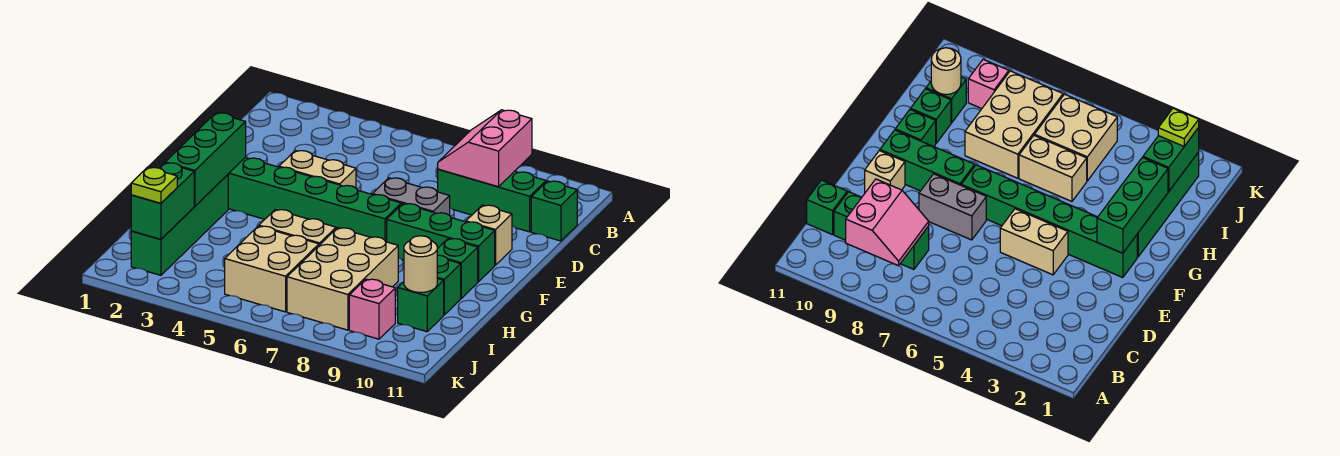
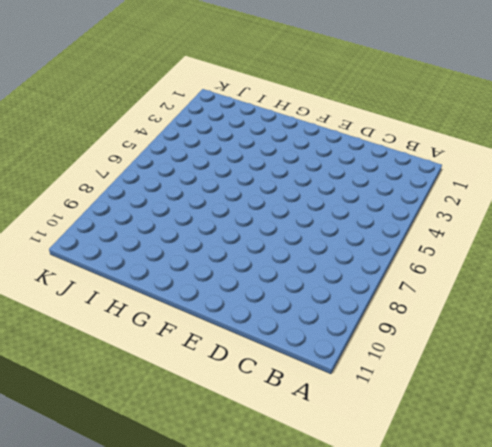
none -> green 1x3 brick [438,169,546,232]
none -> green 1x1 brick [531,181,577,241]
none -> tan 1x2 brick [279,150,356,188]

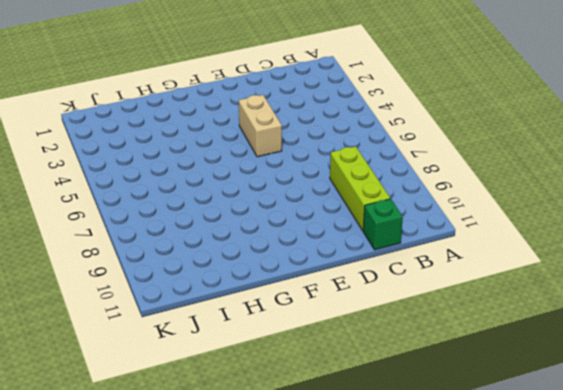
lime 1x3 brick [330,146,390,231] -> green 1x3 brick [438,169,546,232]
none -> grey 1x2 brick [372,178,450,215]
none -> tan 1x1 brick [466,205,512,265]
none -> green 1x6 brick [228,157,401,242]

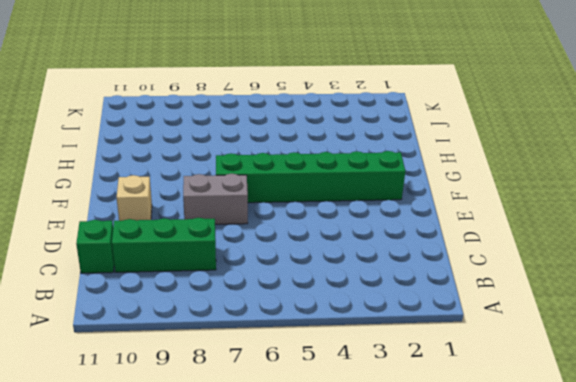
none -> tan 1x2 brick [279,150,356,188]
none -> green 1x3 brick [387,204,495,282]
none -> green 1x4 brick [131,175,228,275]

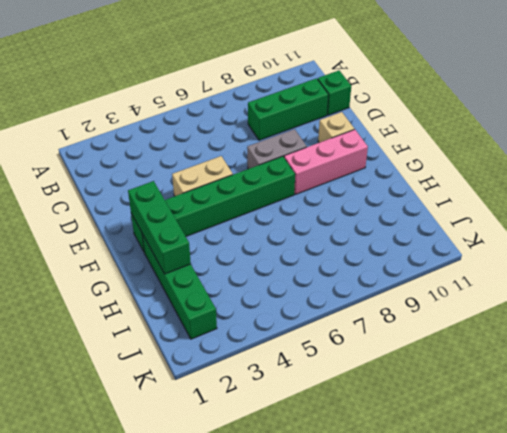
pink 1x3 brick [284,129,368,194] -> green 1x3 brick [387,204,495,282]
none -> green 1x1 brick [437,238,478,298]
none -> tan 1x2 brick [259,210,336,245]
none -> tan 2x3 brick [287,228,398,330]

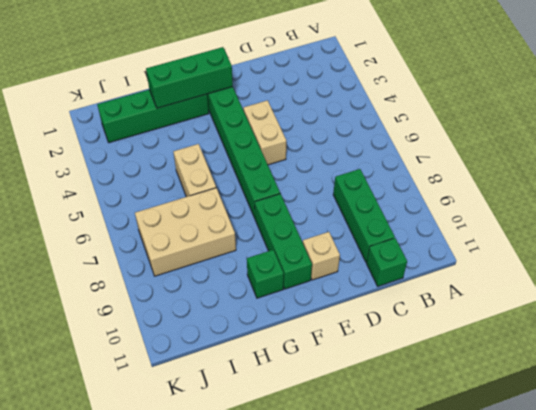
none -> grey 1x2 brick [372,178,450,215]
none -> green 1x1 brick [437,255,461,315]
none -> tan 2x2 brick [225,226,319,312]

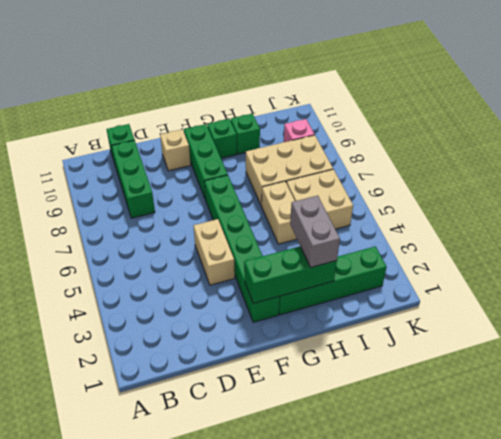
grey 1x2 brick [290,196,340,267] -> grey 1x2 brick moved to [372,178,450,215]
none -> green 1x1 brick [398,278,444,332]
none -> pink 2x2 slope [438,110,532,187]
none -> green 1x2 brick [131,163,194,239]

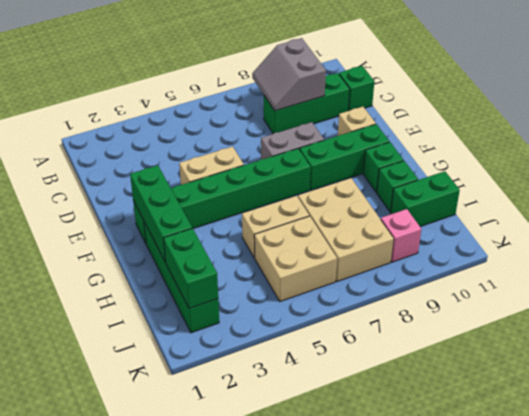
grey 2x2 slope [252,38,326,111] -> pink 2x2 slope [438,110,532,187]
green 1x2 brick [391,171,460,227] -> green 1x1 brick [398,278,444,332]
none -> tan 1x1 round brick [404,236,437,292]
none -> lime 1x1 plate [131,167,177,203]

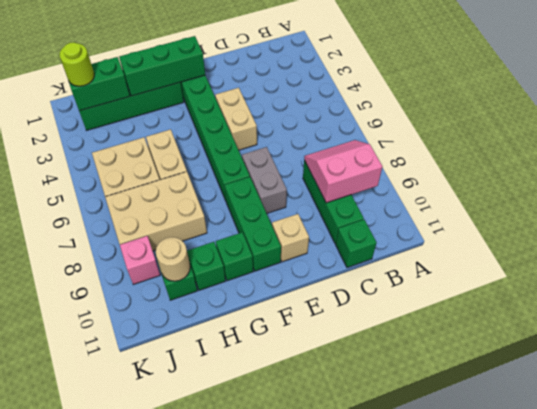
lime 1x1 round brick [59,42,94,86] -> lime 1x1 plate [131,167,177,203]

